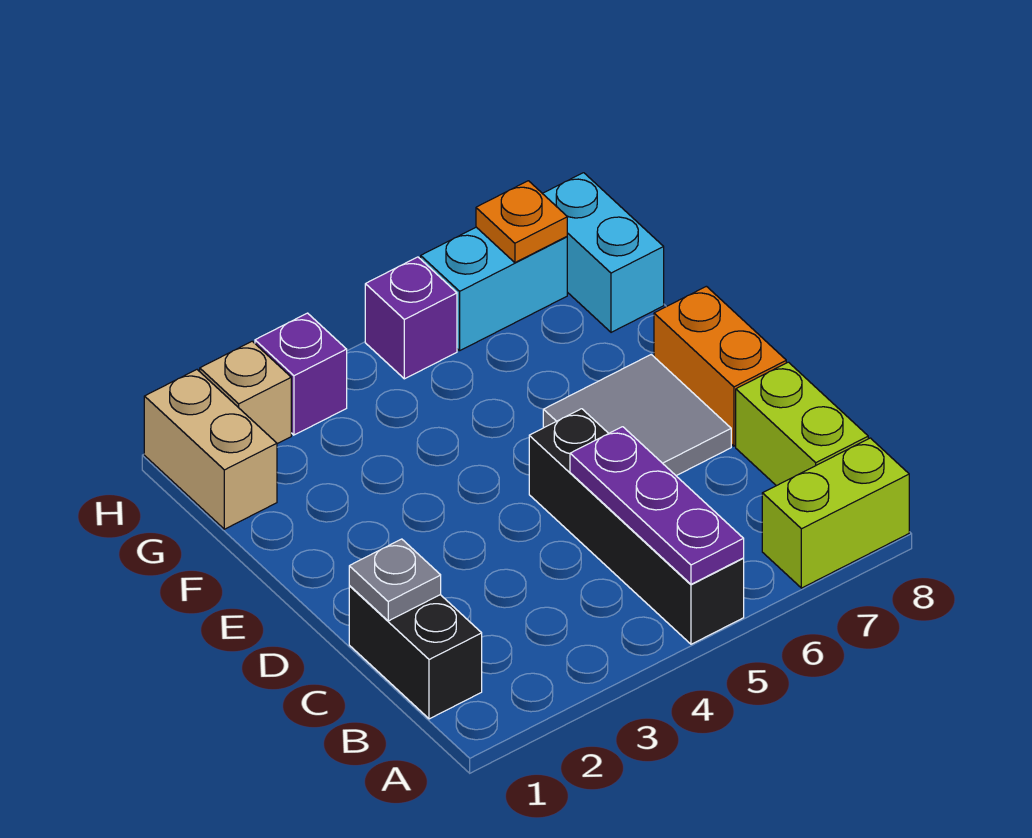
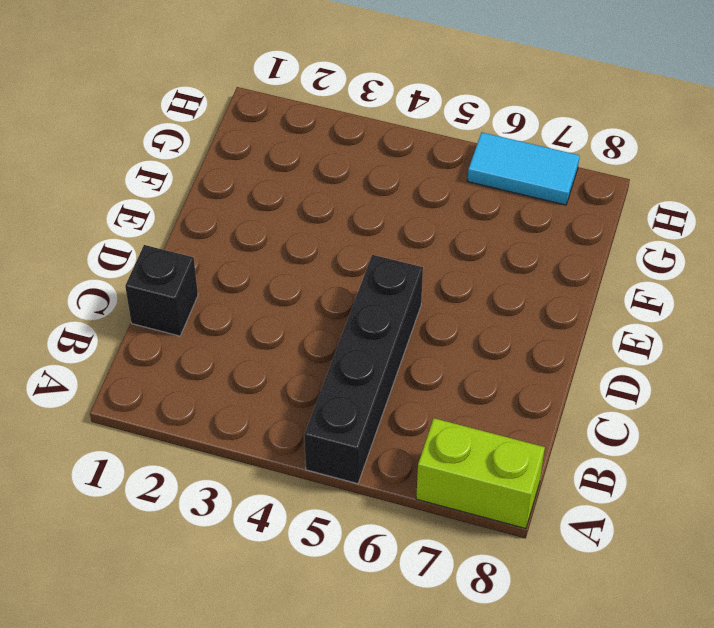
black 1x1 brick [125,245,198,336] -> black 1x2 brick [349,586,482,719]
cyan 1x2 tile [468,132,580,205] -> cyan 1x2 brick [421,227,567,351]
none -> lime 1x2 brick [736,362,868,486]
none -> grey 2x2 tile [543,355,731,476]
none -> orange 1x2 brick [654,286,786,446]

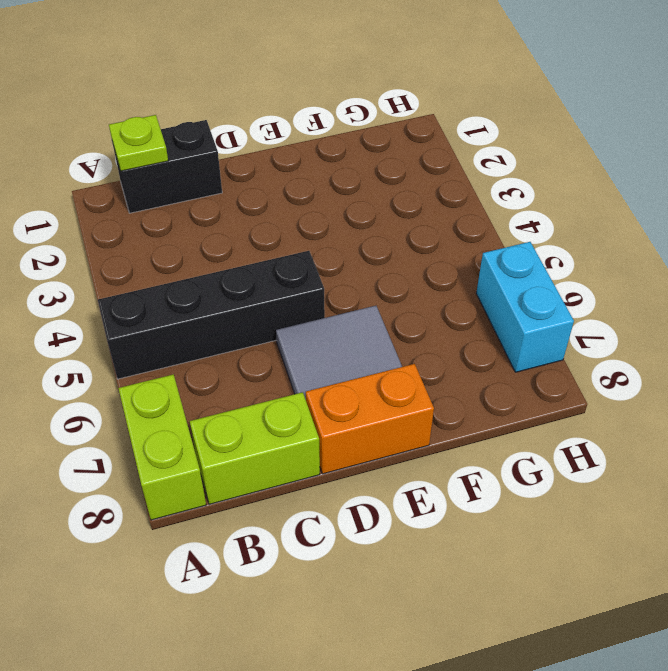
lime 1x1 plate [109,115,168,171] -> none
none -> tan 1x2 brick [144,370,277,529]
none -> cyan 1x2 brick [542,173,664,332]
none -> tan 1x1 brick [200,341,291,444]

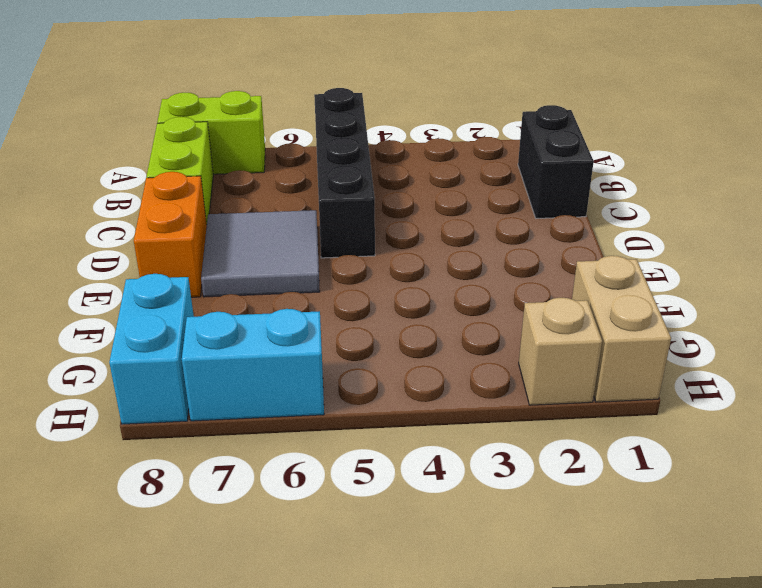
none -> purple 1x1 brick [255,313,347,435]
none -> purple 1x1 brick [365,257,457,379]
none -> purple 1x3 plate [570,427,744,584]

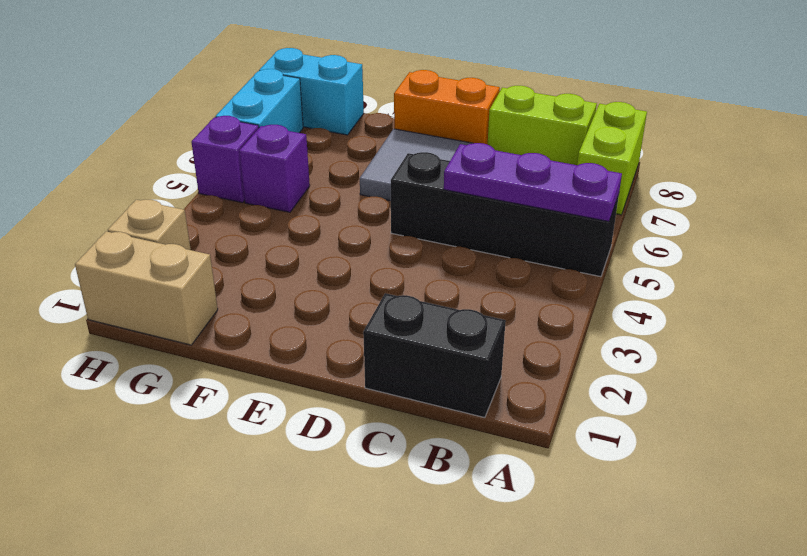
purple 1x1 brick [239,125,310,212] -> purple 1x1 brick moved to [255,313,347,435]
none -> grey 1x1 plate [349,539,441,621]
none -> orange 1x1 plate [476,181,567,263]

